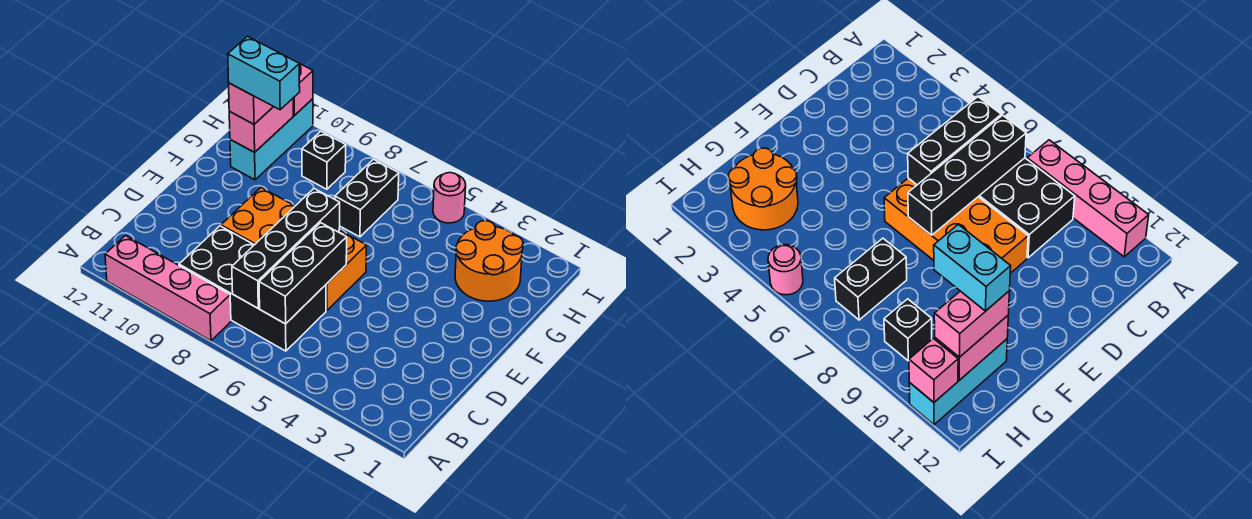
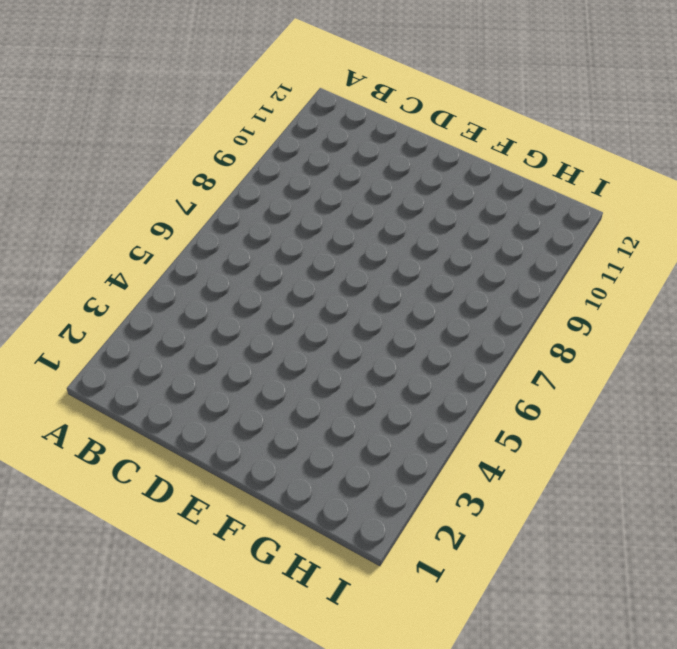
none -> pink 1x4 brick [105,236,231,341]
none -> black 2x4 brick [179,226,326,351]
none -> orange 2x4 brick [221,188,367,311]

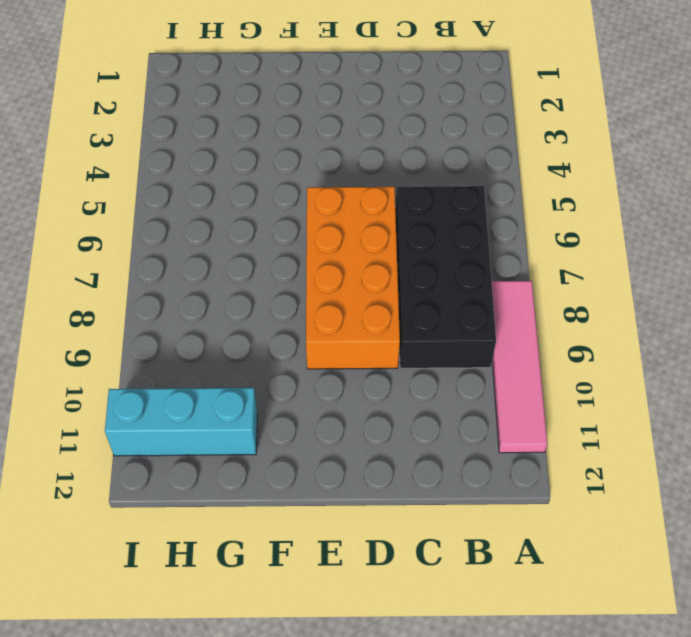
pink 1x4 tile [492,281,547,453] -> pink 1x4 brick [105,236,231,341]
none -> orange 2x2 round brick [455,221,523,301]
none -> black 1x2 brick [335,159,399,237]
none -> black 1x1 brick [302,131,346,189]

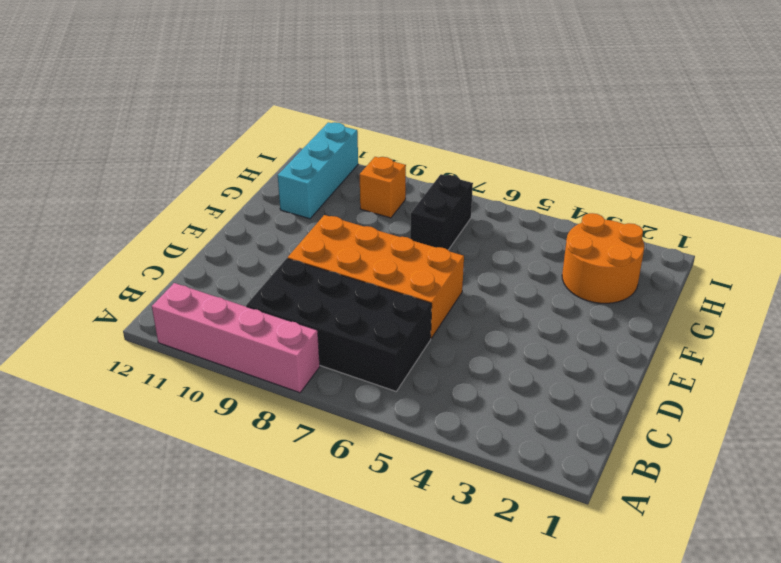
orange 1x1 brick [360,157,406,218] -> black 1x1 brick [302,131,346,189]
none -> pink 1x1 round brick [433,173,466,223]
none -> black 1x3 brick [259,223,347,324]
none -> black 1x4 brick [232,189,340,308]

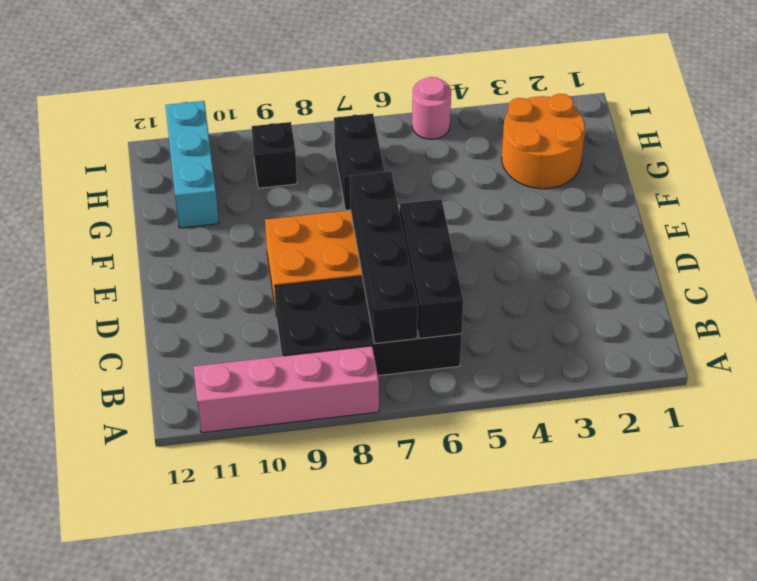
none -> pink 1x2 brick [229,99,293,152]
none -> pink 1x1 brick [293,64,313,116]
none -> pink 1x2 brick [229,83,273,124]

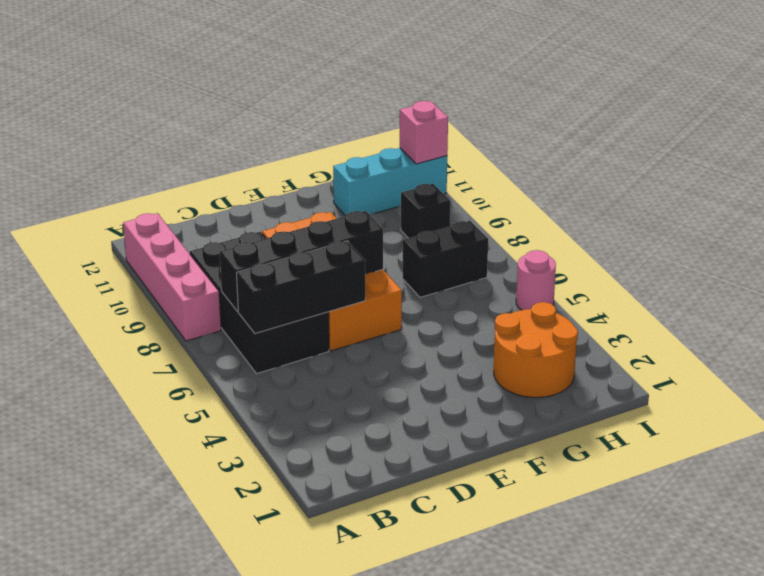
none -> pink 1x2 brick [229,99,293,152]
none -> pink 1x2 brick [229,83,273,124]
none -> cyan 1x2 brick [228,36,300,110]

